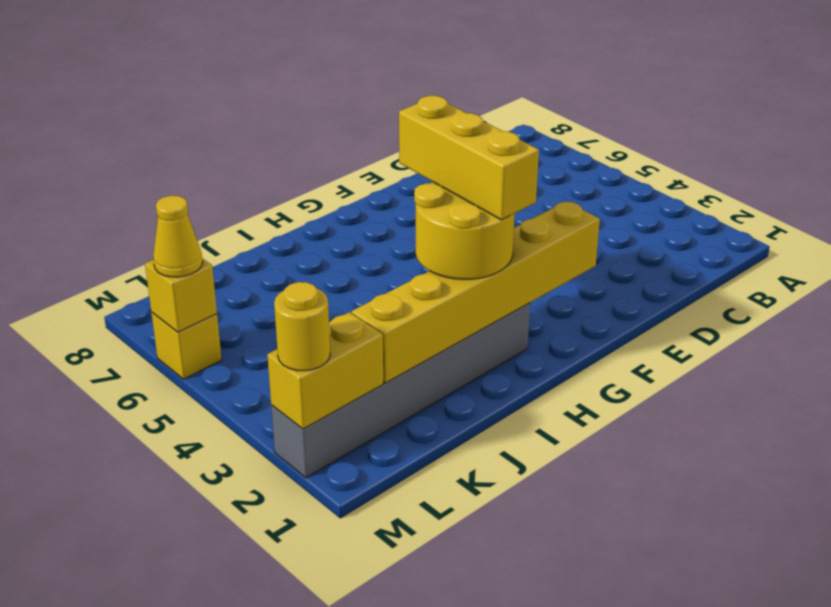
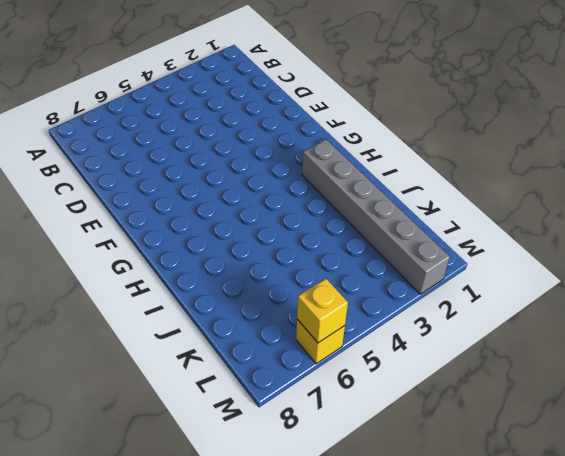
none -> yellow 1x6 brick [352,201,600,383]
none -> yellow 1x2 brick [267,312,383,429]

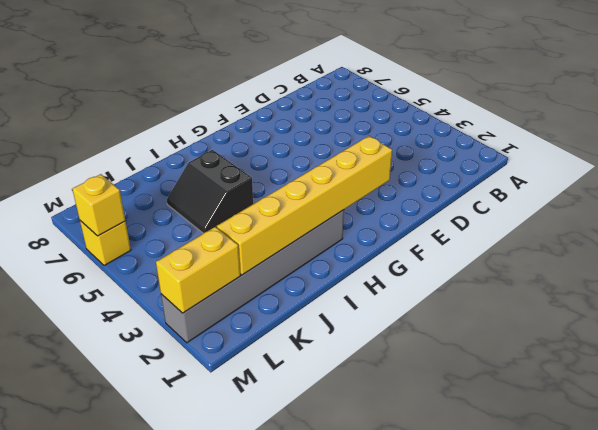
black 2x2 slope [167,150,253,234] -> none
none -> yellow 2x2 round brick [414,182,515,279]
none -> yellow 1x1 round brick [274,282,330,371]

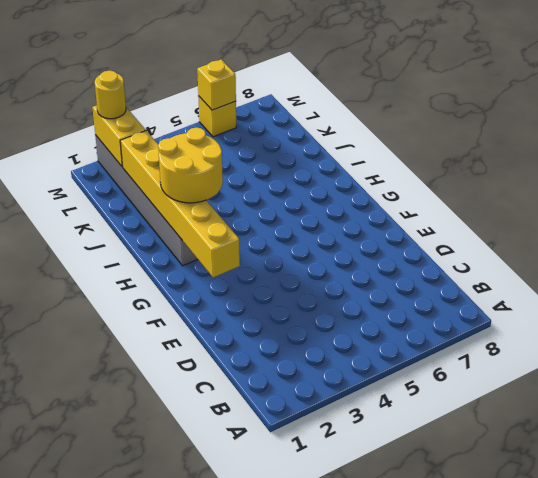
none -> yellow 1x1 cone [153,196,203,277]
none -> yellow 1x3 brick [399,96,539,220]

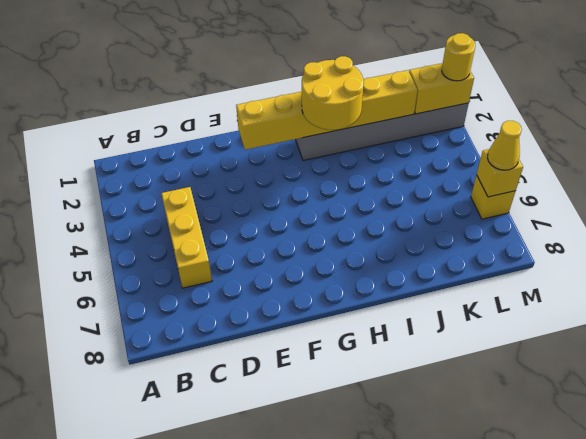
yellow 1x3 brick [161,187,212,288] -> yellow 1x3 brick moved to [399,96,539,220]

